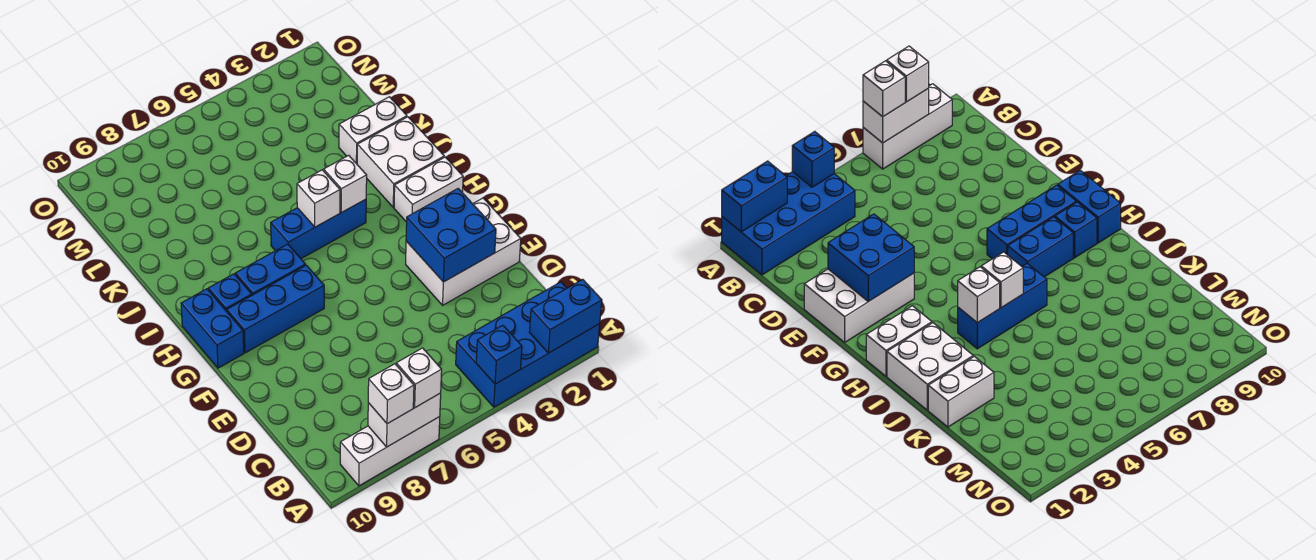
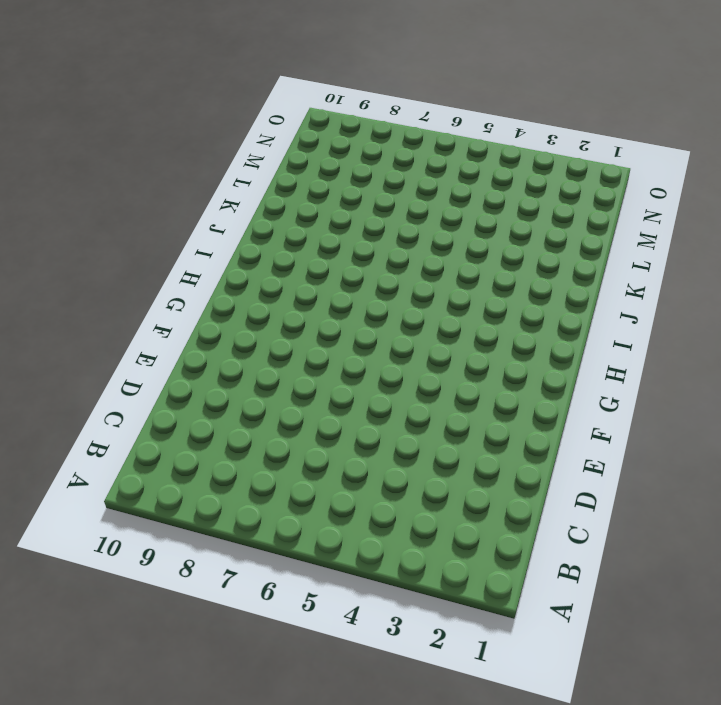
none -> blue 2x4 brick [456,282,600,407]
none -> white 1x3 brick [340,417,440,486]
none -> white 2x3 brick [406,198,521,305]

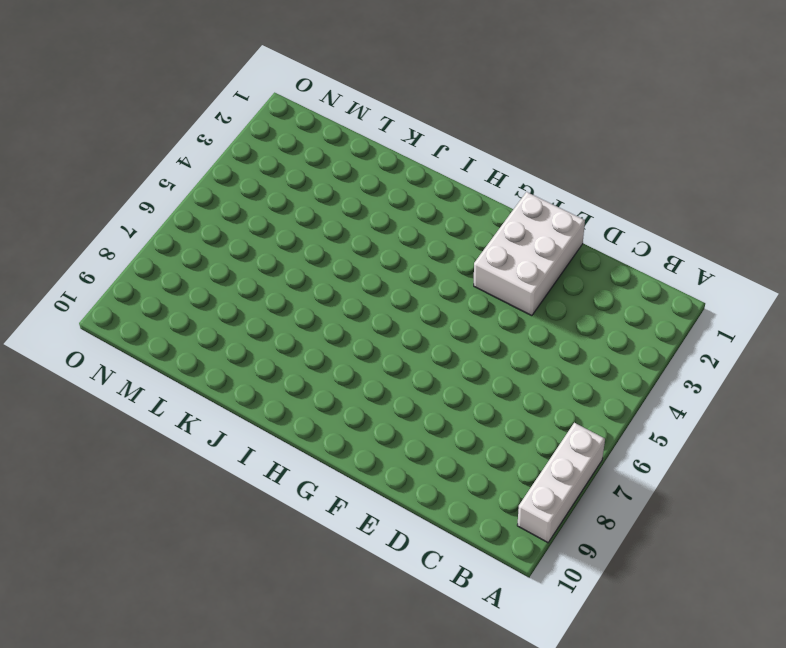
none -> blue 2x4 brick [456,282,600,407]
none -> blue 1x3 brick [227,265,324,353]
none -> blue 1x2 brick [181,289,244,368]

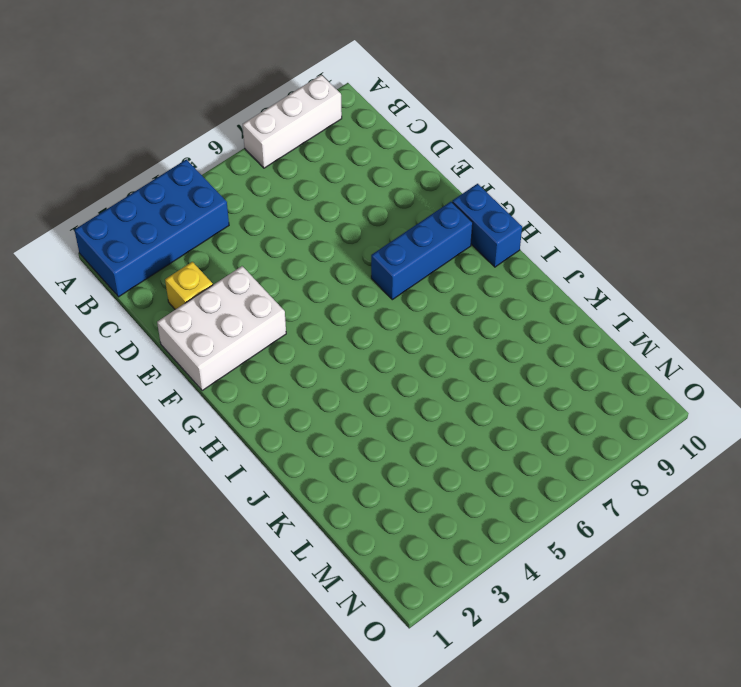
yellow 1x1 brick [165,262,213,310] -> none
none -> white 1x2 brick [394,157,463,222]
none -> blue 1x2 brick [235,244,306,295]
none -> blue 1x1 brick [208,274,252,311]

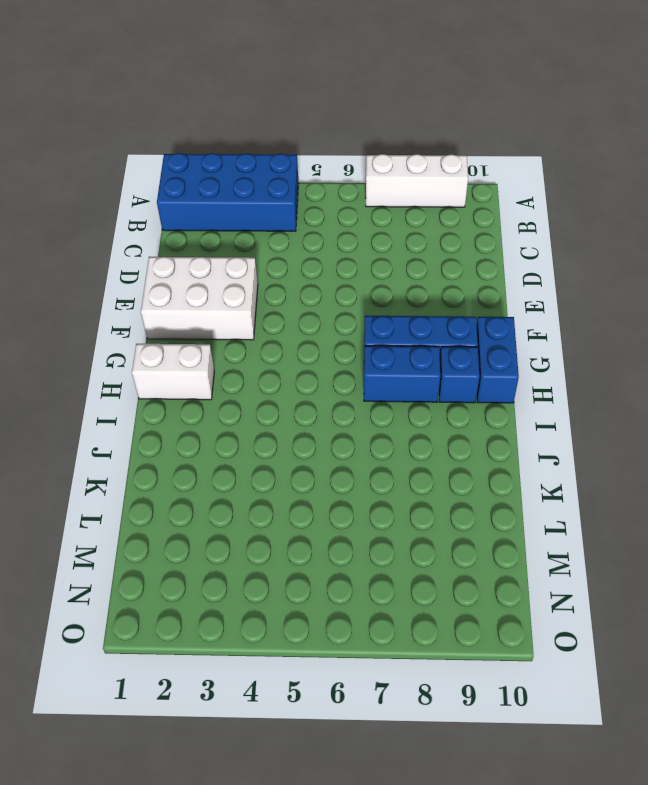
none -> white 2x2 brick [357,117,444,207]
none -> blue 1x3 brick [271,199,366,259]
none -> white 1x2 brick [339,97,407,164]

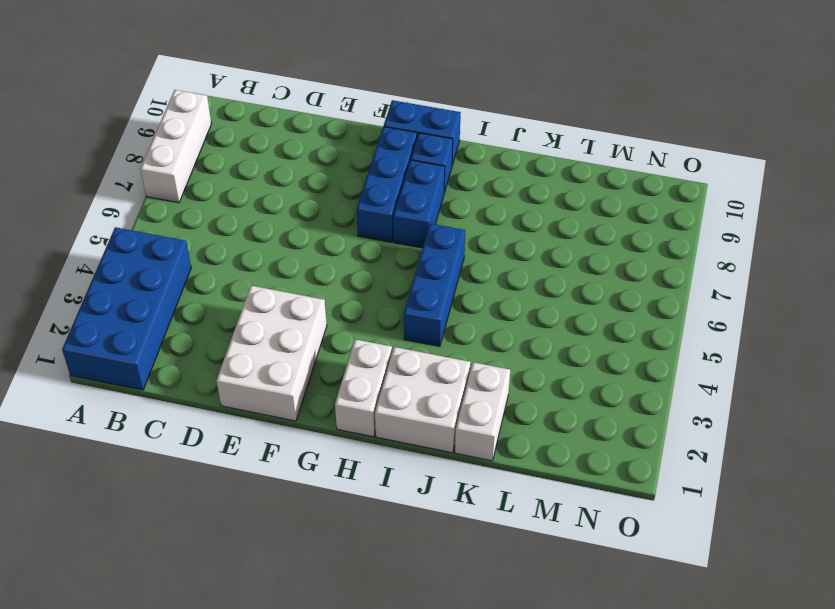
none -> blue 1x2 brick [529,279,602,353]
none -> blue 1x1 brick [476,325,522,384]
none -> white 1x2 brick [368,393,441,447]

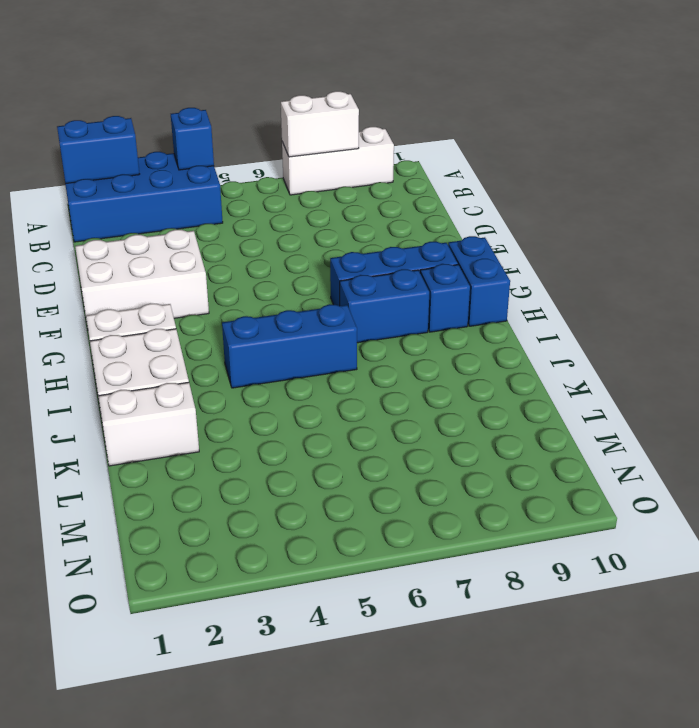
none -> blue 2x2 brick [406,189,496,282]
none -> white 1x1 brick [324,155,367,213]
none -> white 1x1 brick [297,170,340,227]

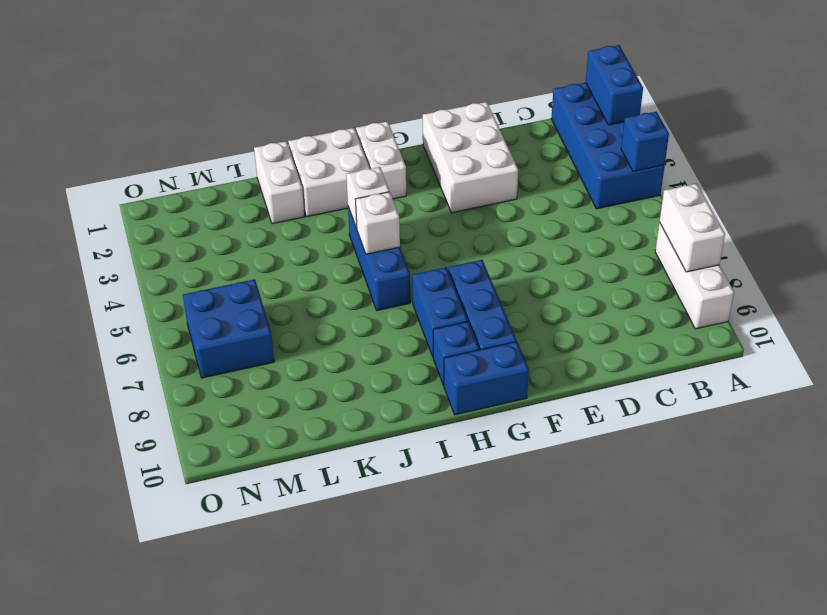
blue 2x2 brick [183,279,274,378] -> blue 2x2 brick moved to [406,189,496,282]
none -> white 1x1 brick [396,348,442,407]
none -> white 1x1 brick [368,364,414,424]

